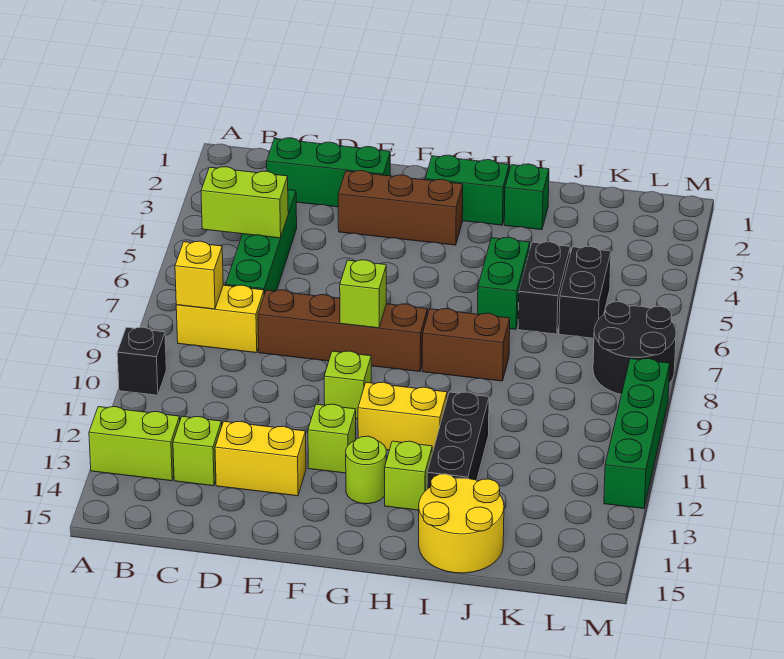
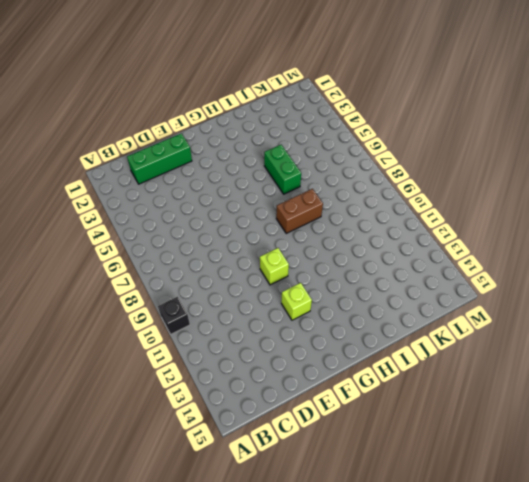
none -> lime 1x2 brick [89,407,180,481]
none -> yellow 1x2 brick [176,285,264,353]
none -> green 1x4 brick [226,190,297,294]

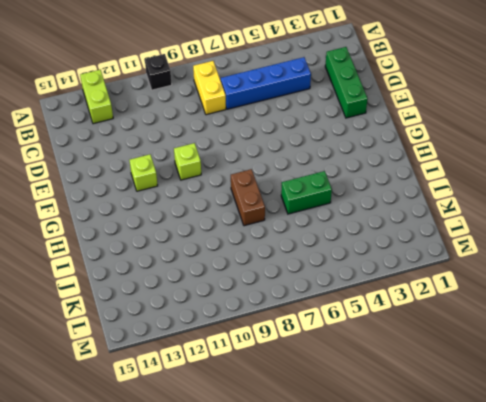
blue 1x4 brick [221,57,311,109] -> green 1x4 brick [226,190,297,294]
none -> lime 1x1 brick [173,416,222,486]
none -> brown 1x4 brick [258,290,428,372]
none -> yellow 1x2 brick [215,421,306,496]

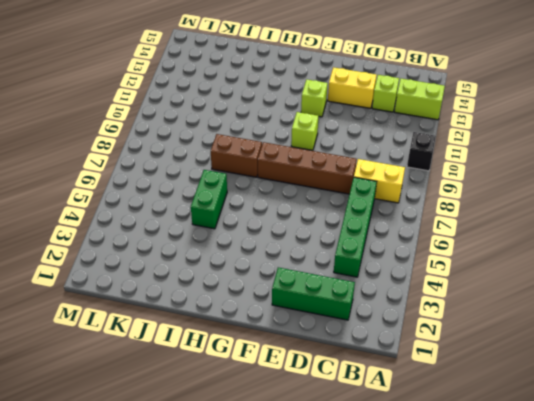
none -> brown 1x3 brick [338,171,463,245]
none -> green 1x2 brick [425,155,509,225]
none -> yellow 1x2 brick [358,382,447,453]

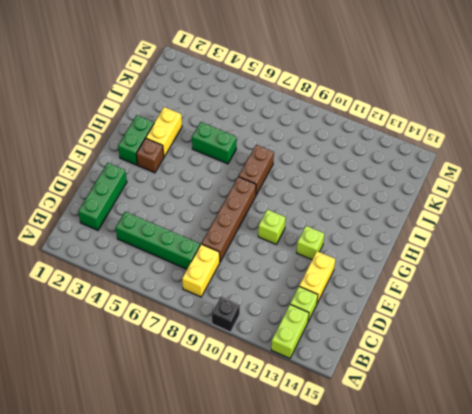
brown 1x1 brick [136,138,164,173] -> brown 1x3 brick [338,171,463,245]
yellow 1x2 brick [146,107,182,157] -> yellow 1x2 brick moved to [358,382,447,453]
none -> lime 1x1 round brick [346,436,386,504]
none -> lime 1x1 brick [385,441,432,510]
none -> green 1x1 brick [504,164,549,230]

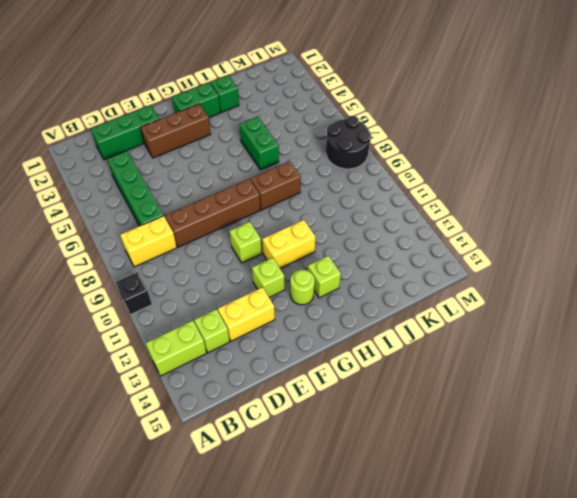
none -> black 1x3 brick [427,392,489,489]
none -> yellow 2x2 round brick [419,474,504,573]
none -> black 1x2 brick [518,242,570,334]

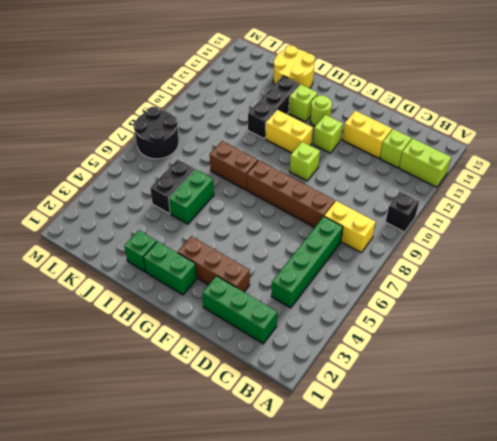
none -> black 1x2 brick [559,246,611,338]
none -> green 1x4 brick [604,358,670,509]
none -> lime 1x2 brick [201,167,288,238]

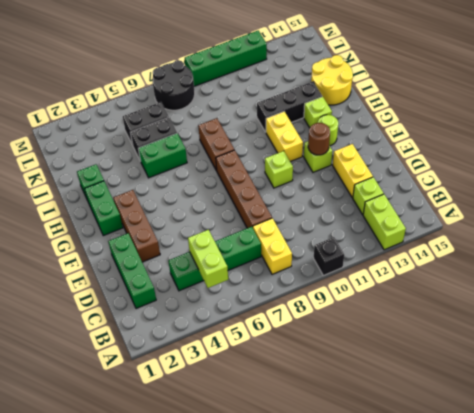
brown 1x1 round brick [308,123,330,155] -> none
none -> yellow 1x1 brick [175,241,223,309]
none -> lime 1x1 brick [340,260,386,328]

